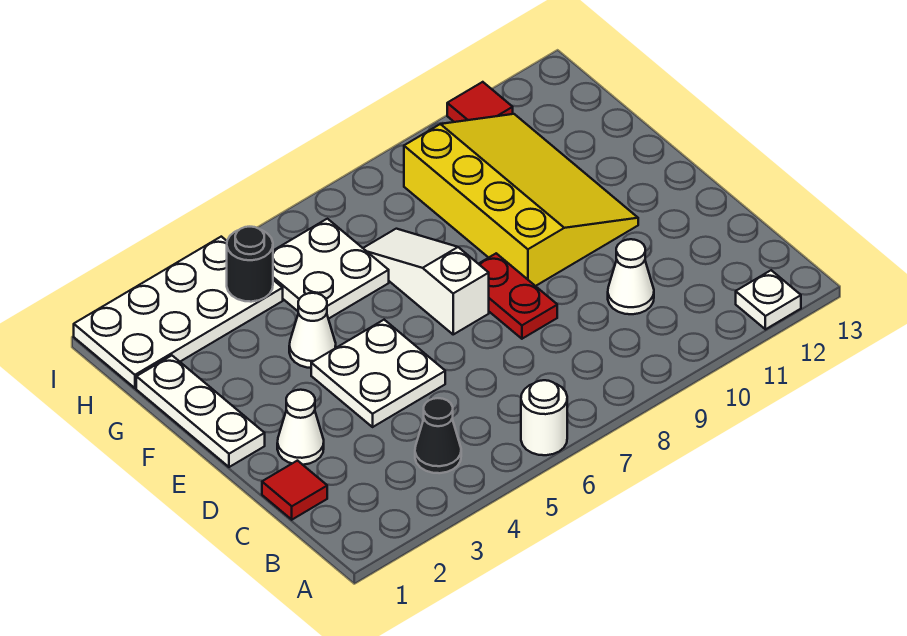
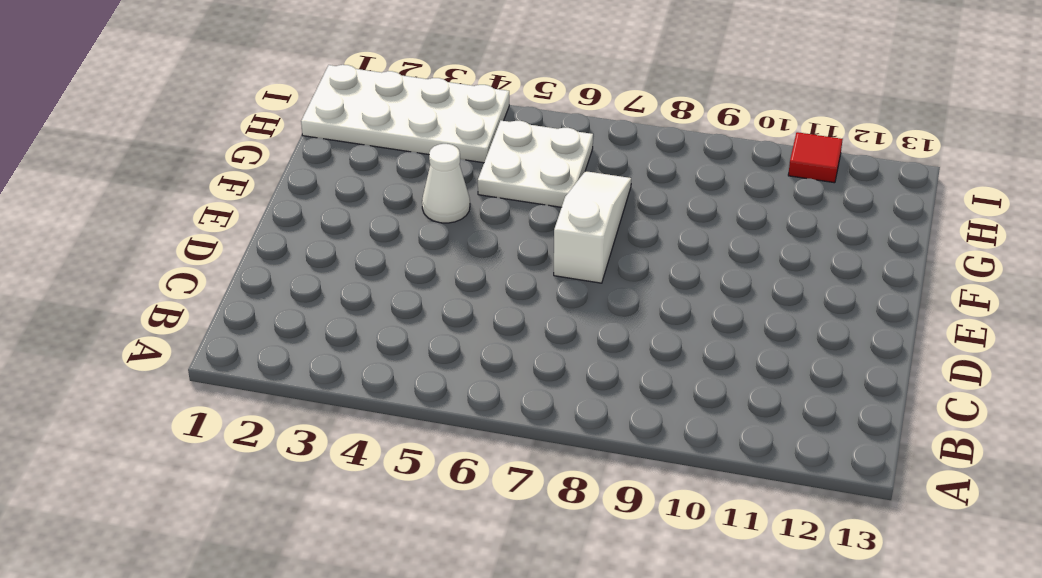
none -> white 1x1 round brick [521,380,567,455]
none -> white 1x1 plate [736,270,801,329]
none -> black 1x1 cone [415,398,461,473]

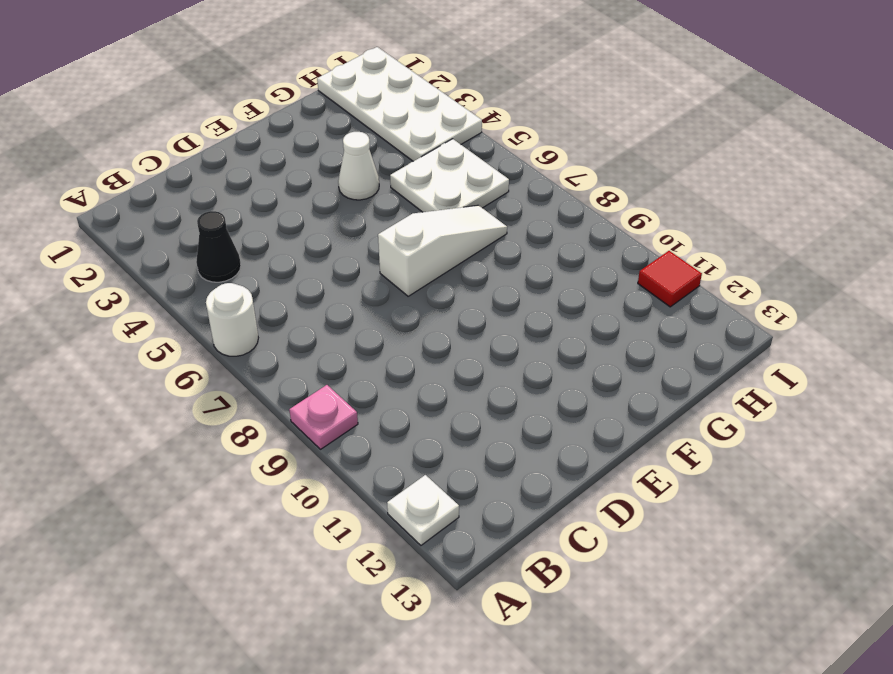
pink 1x1 plate [289,385,358,449] -> none
none -> red 1x1 tile [262,461,327,520]
none -> white 1x1 cone [608,239,654,314]
none -> white 1x1 cone [277,390,324,465]

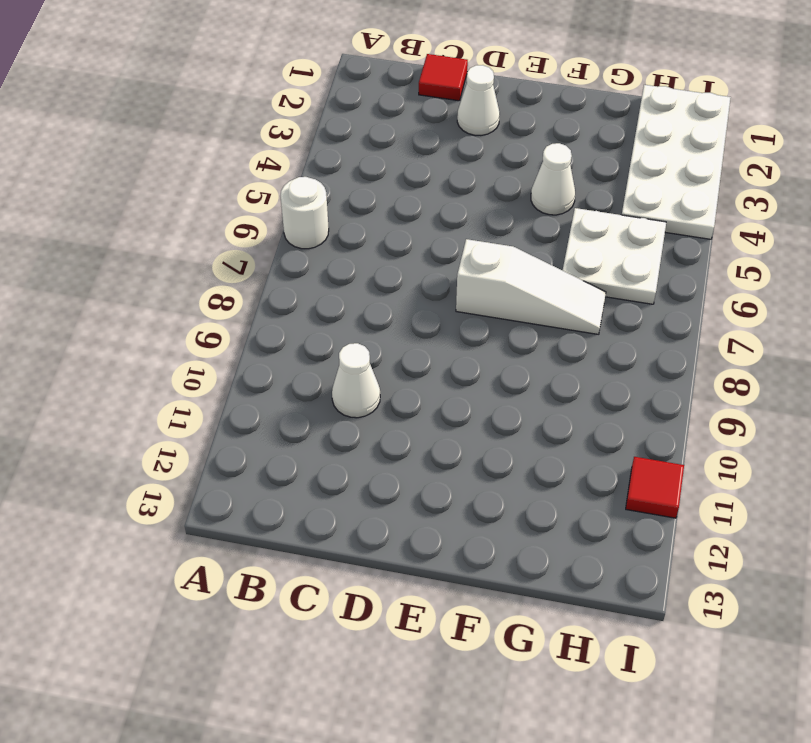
none -> white 1x1 plate [736,270,801,329]
none -> black 1x1 cone [415,398,461,473]
none -> white 2x2 plate [311,320,445,427]

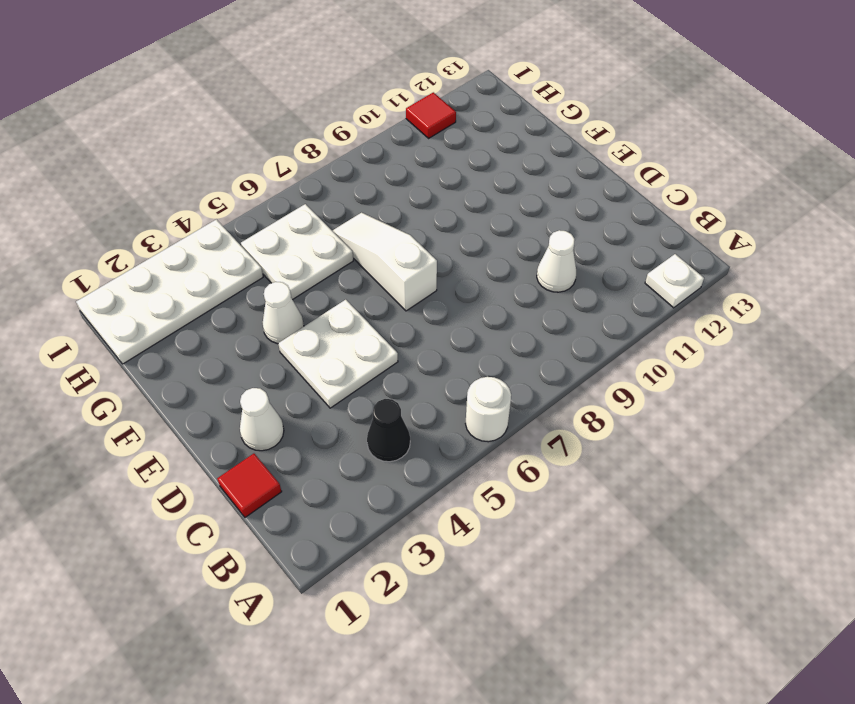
none -> red 1x2 plate [479,253,557,339]
none -> white 1x3 plate [136,356,265,467]
none -> yellow 3x4 slope [404,114,638,286]

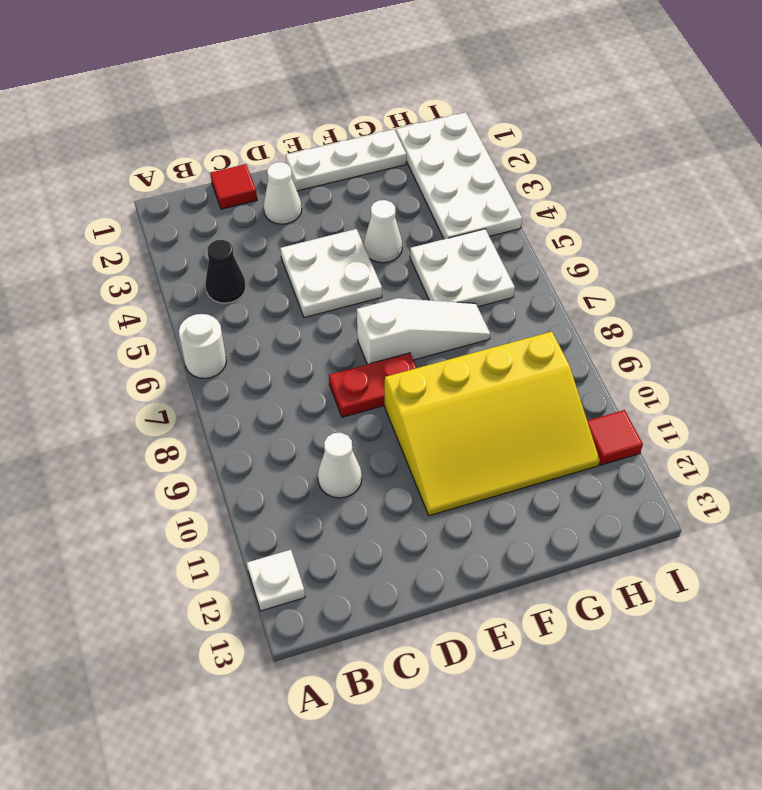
none -> black 1x1 round brick [227,227,273,302]

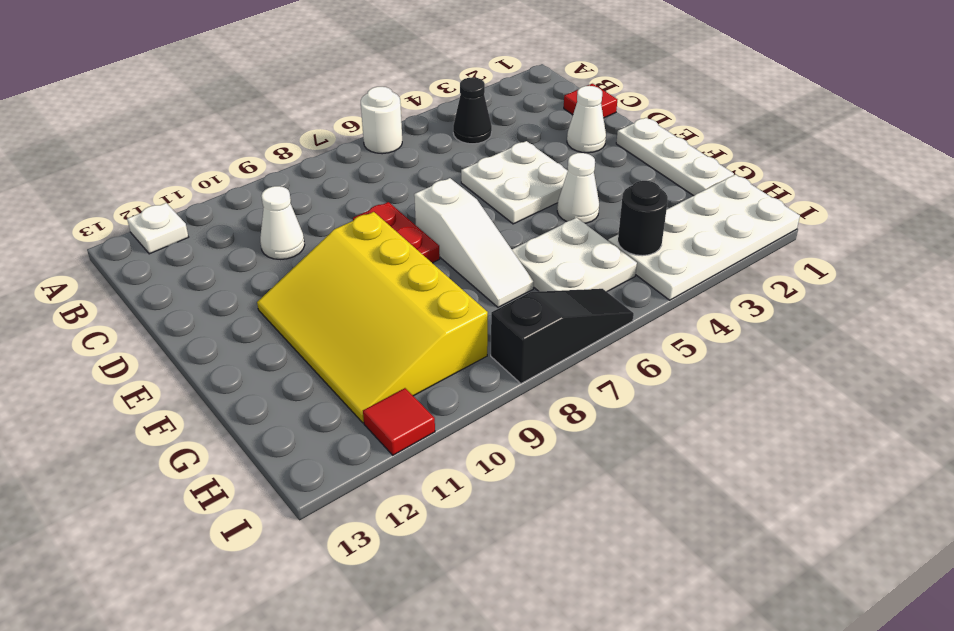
black 1x3 slope [491,289,634,384] -> none

